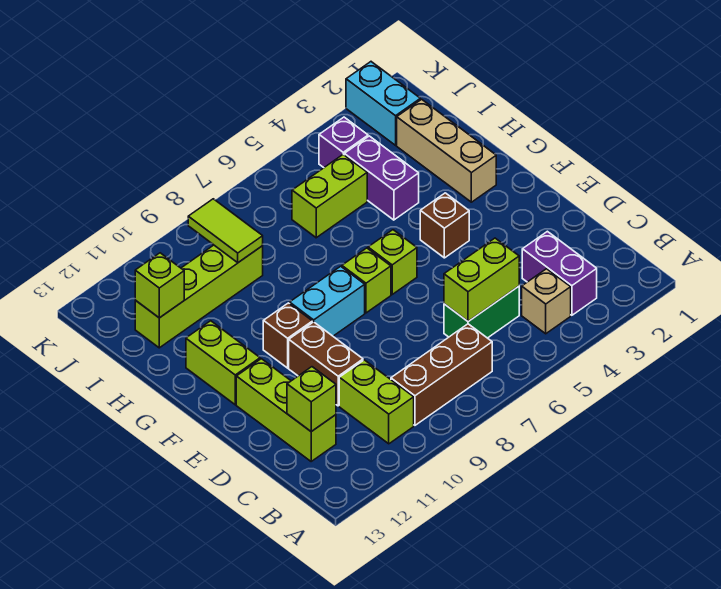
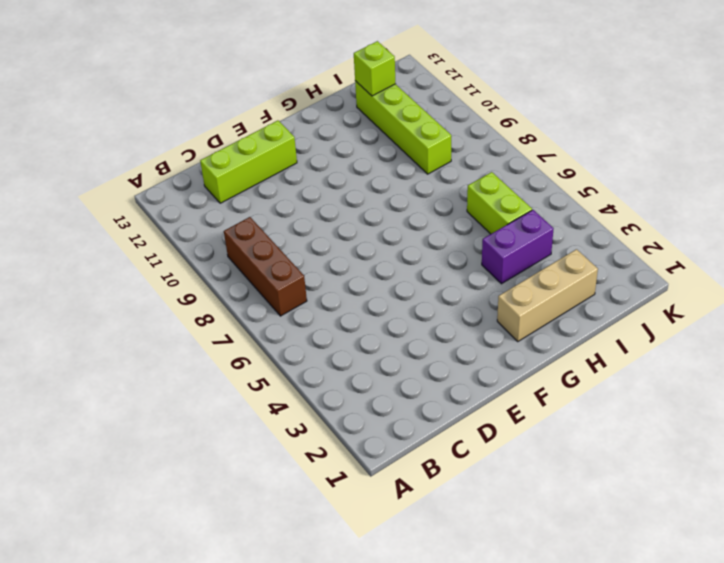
none -> purple 1x2 brick [522,231,597,315]
none -> tan 1x1 brick [522,269,571,334]
none -> lime 1x2 brick [339,360,414,444]

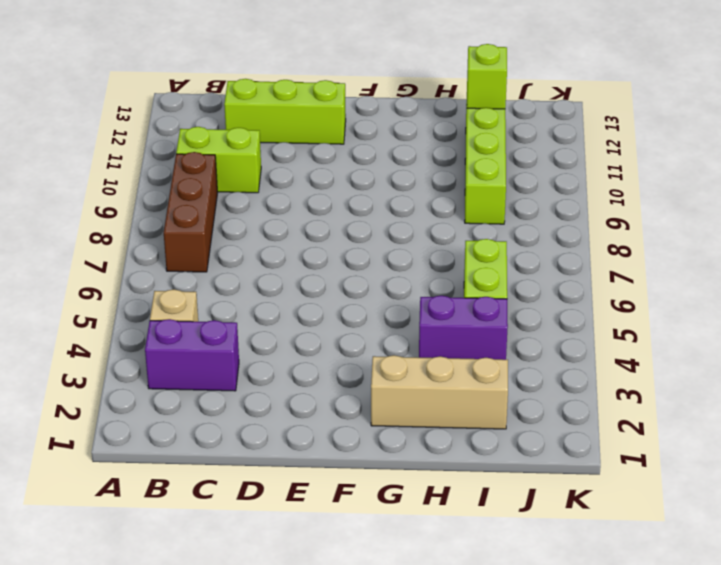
none -> green 1x2 brick [444,286,519,338]
none -> brown 1x2 brick [289,322,363,406]
none -> brown 1x1 brick [420,193,469,258]

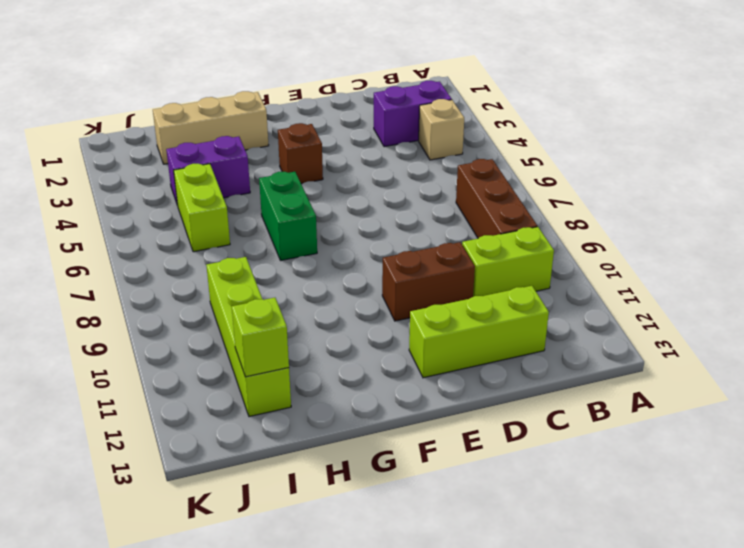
green 1x2 brick [259,172,317,260] -> green 1x2 brick moved to [444,286,519,338]
none -> lime 1x1 brick [368,230,417,294]
none -> lime 1x1 brick [342,248,391,313]
none -> cyan 1x2 brick [290,266,365,336]

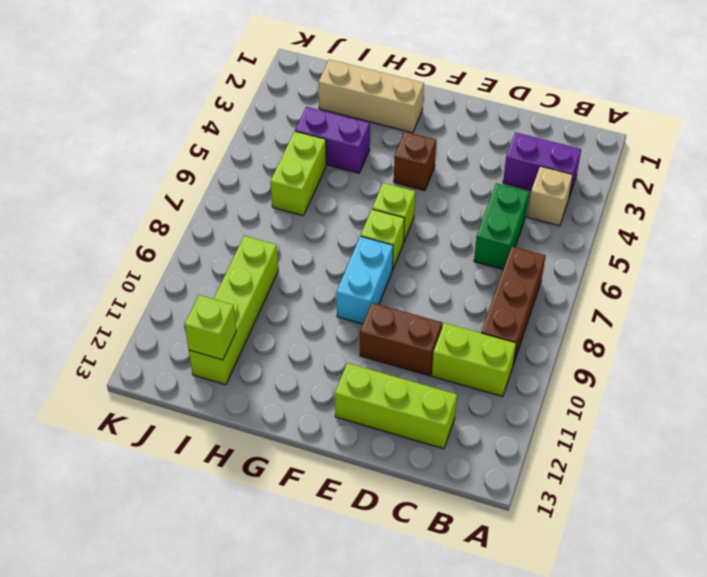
none -> brown 1x1 brick [263,303,312,368]
none -> lime 1x2 brick [186,321,260,405]
none -> cyan 1x2 brick [346,62,420,145]

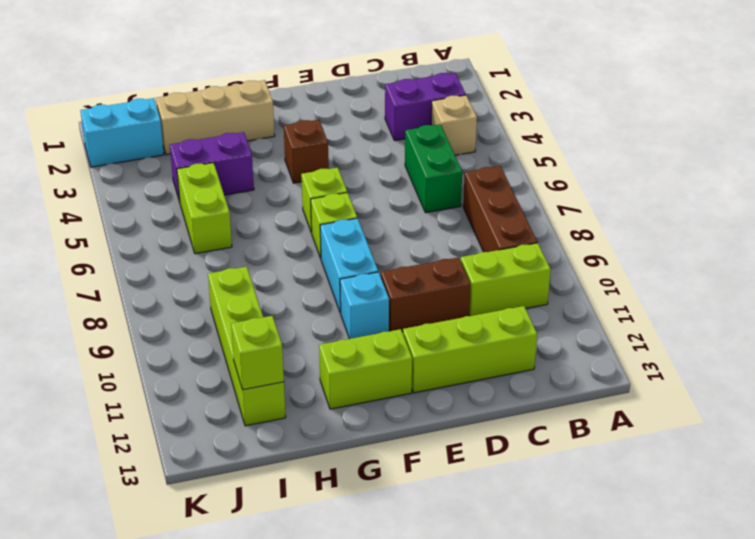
cyan 1x1 brick [340,272,389,339] -> brown 1x1 brick [263,303,312,368]
none -> purple 1x1 brick [319,117,368,168]
none -> lime 1x2 brick [444,238,519,321]
none -> lime 1x1 brick [287,367,336,431]

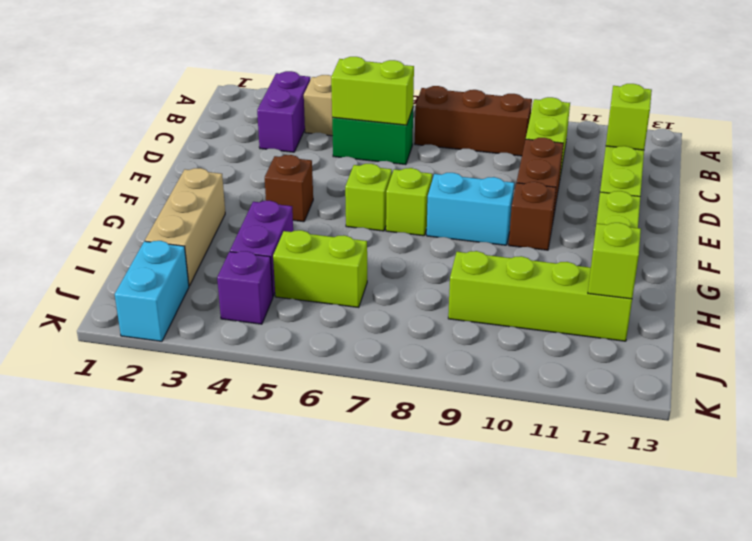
none -> lime 1x2 tile [188,199,263,263]

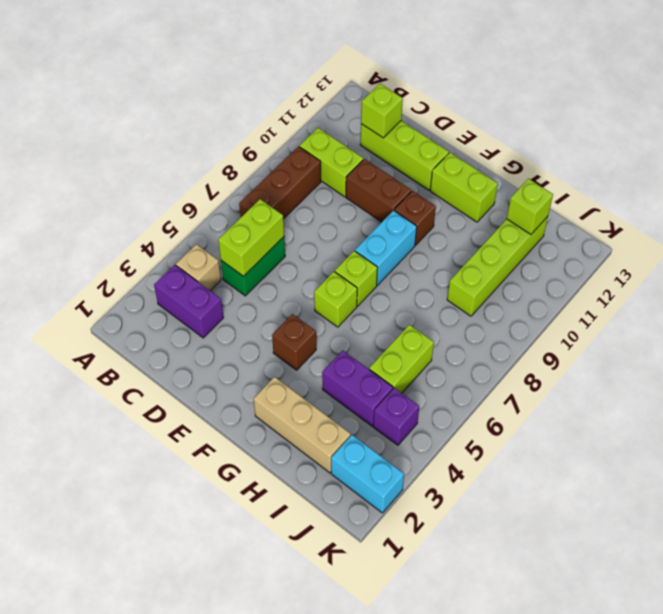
none -> lime 1x2 tile [188,199,263,263]

